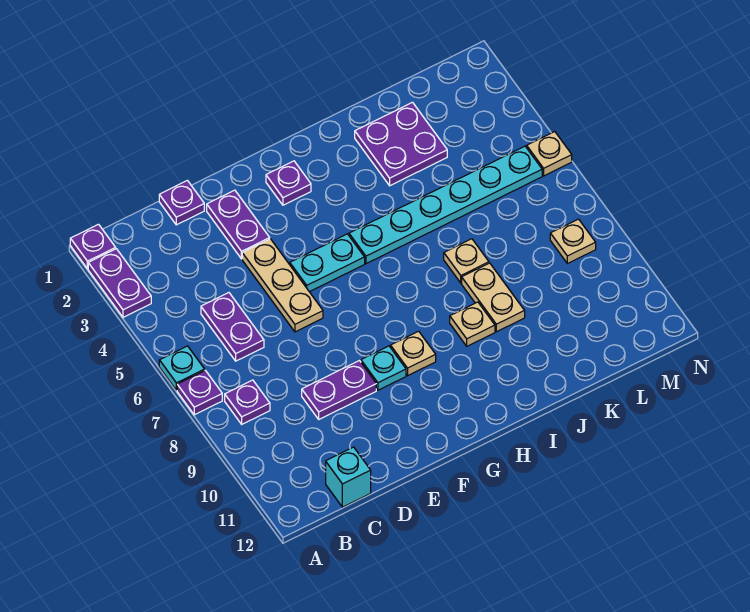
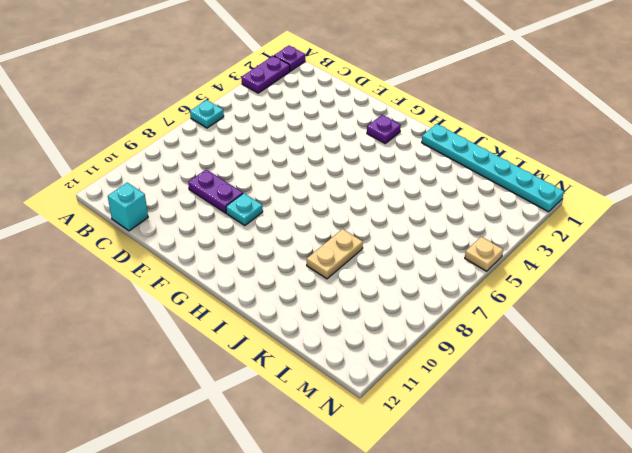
cyan 1x6 plate [422,124,564,212] -> cyan 1x6 plate moved to [349,146,542,264]
none -> purple 1x1 plate [177,370,222,415]
none -> purple 1x1 plate [225,380,270,424]
none -> purple 1x2 plate [201,293,264,361]

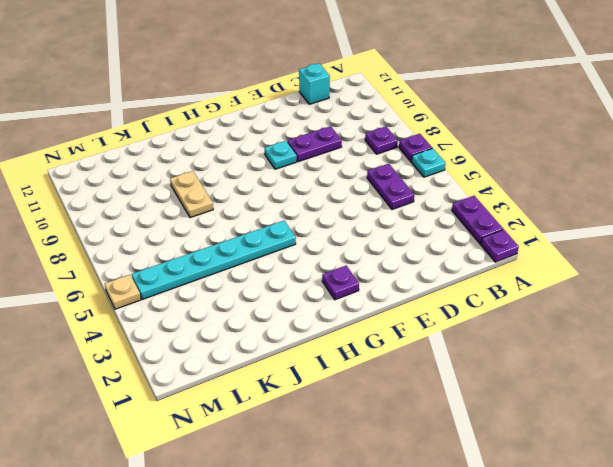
none -> purple 1x1 plate [159,180,204,225]
none -> purple 1x2 plate [207,190,270,259]
none -> tan 1x3 plate [242,239,323,332]

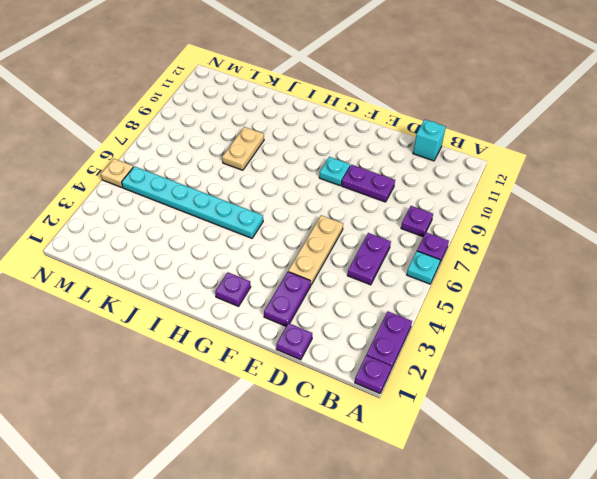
none -> cyan 1x2 plate [290,234,365,292]
none -> tan 1x1 plate [391,331,436,376]
none -> tan 1x1 plate [450,302,495,346]

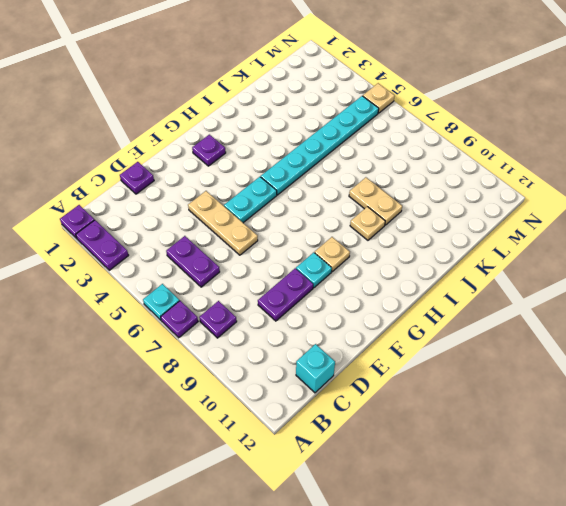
none -> purple 1x2 plate [207,190,270,259]
none -> purple 2x2 plate [355,102,447,186]
none -> tan 1x1 plate [444,239,489,283]

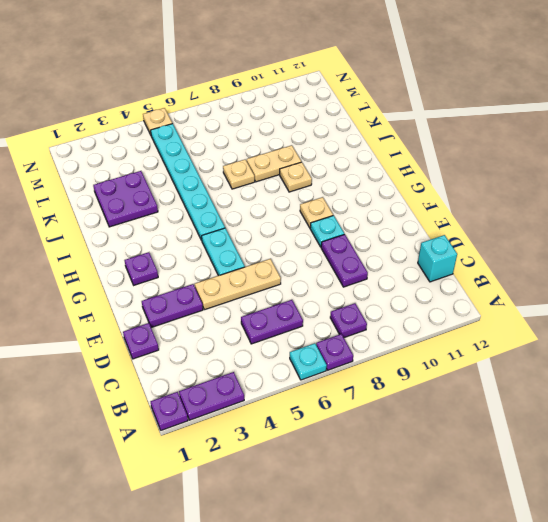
none -> tan 1x1 plate [550,219,596,264]

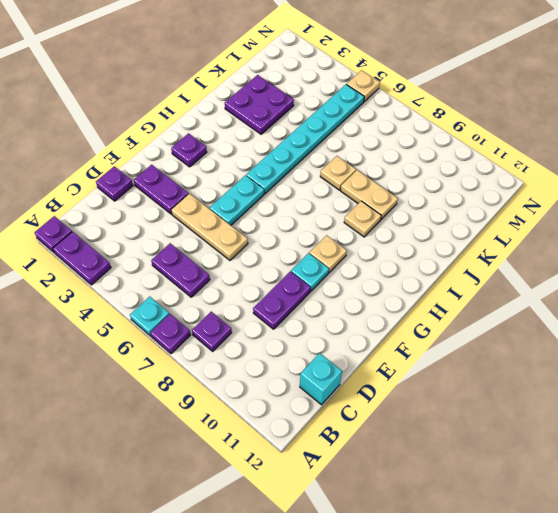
none -> tan 1x1 plate [550,219,596,264]

